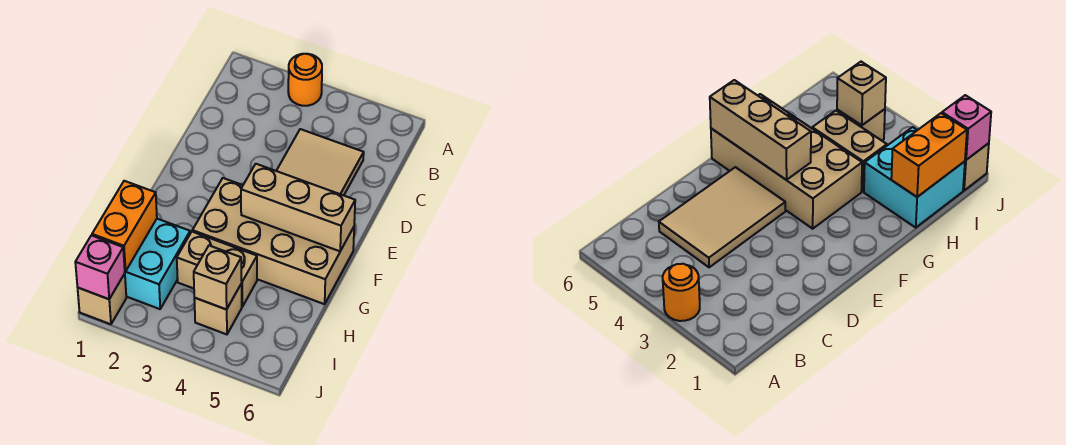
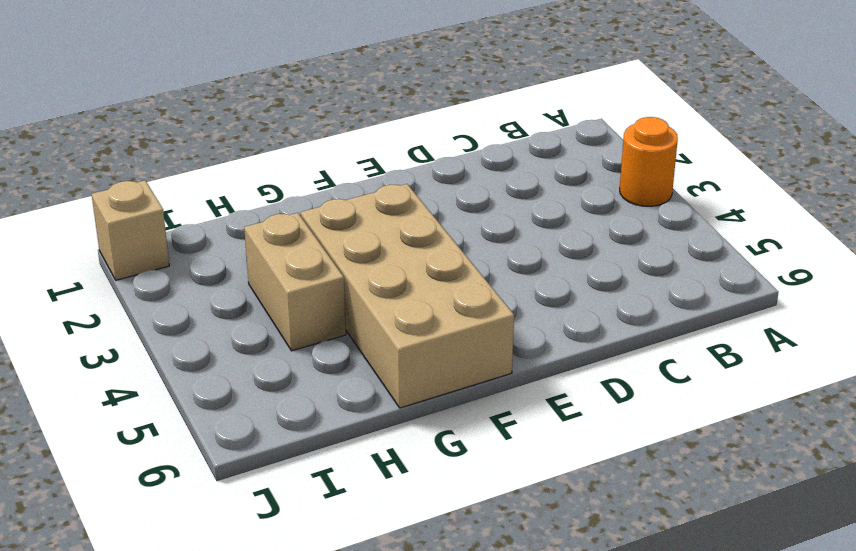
none -> tan 2x3 tile [277,129,364,195]
none -> cyan 2x2 brick [125,219,190,309]

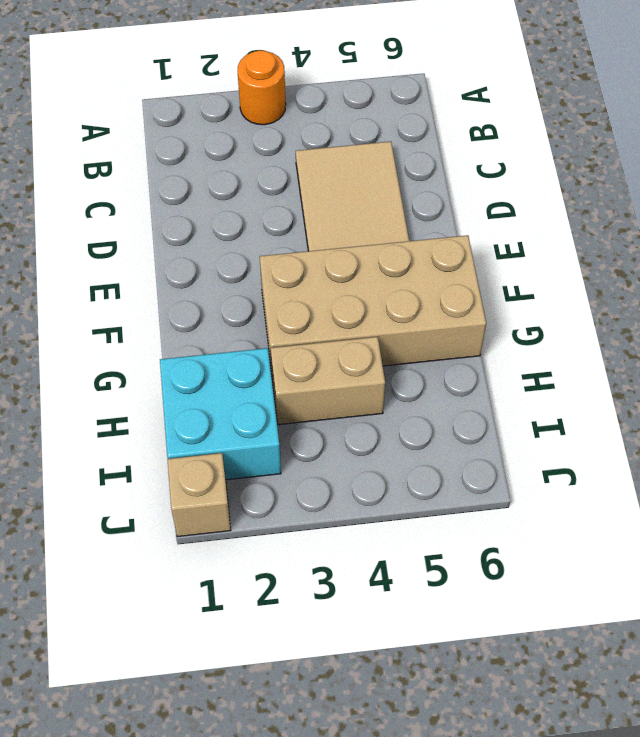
none -> tan 1x1 brick [194,284,242,334]
none -> tan 1x3 brick [241,164,355,251]

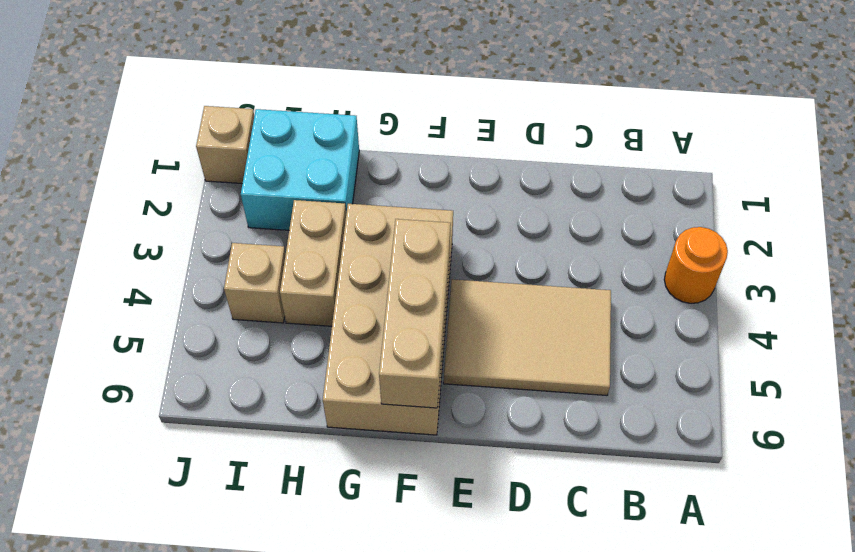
none -> orange 1x2 brick [92,181,157,271]
none -> tan 1x1 brick [194,246,242,309]

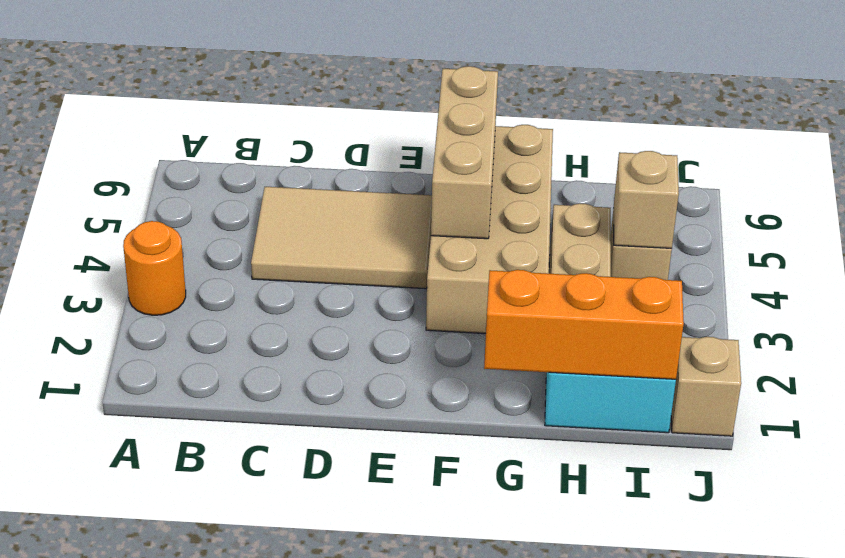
orange 1x3 brick [484,270,684,379] -> orange 1x2 brick [92,181,157,271]
none -> pink 1x1 brick [75,235,125,299]

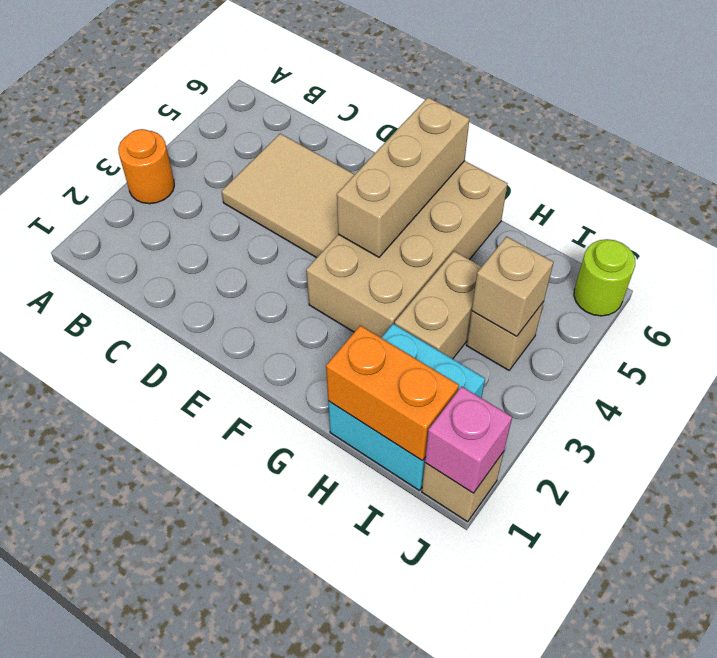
lime 1x1 round brick [574,239,635,316] -> none

